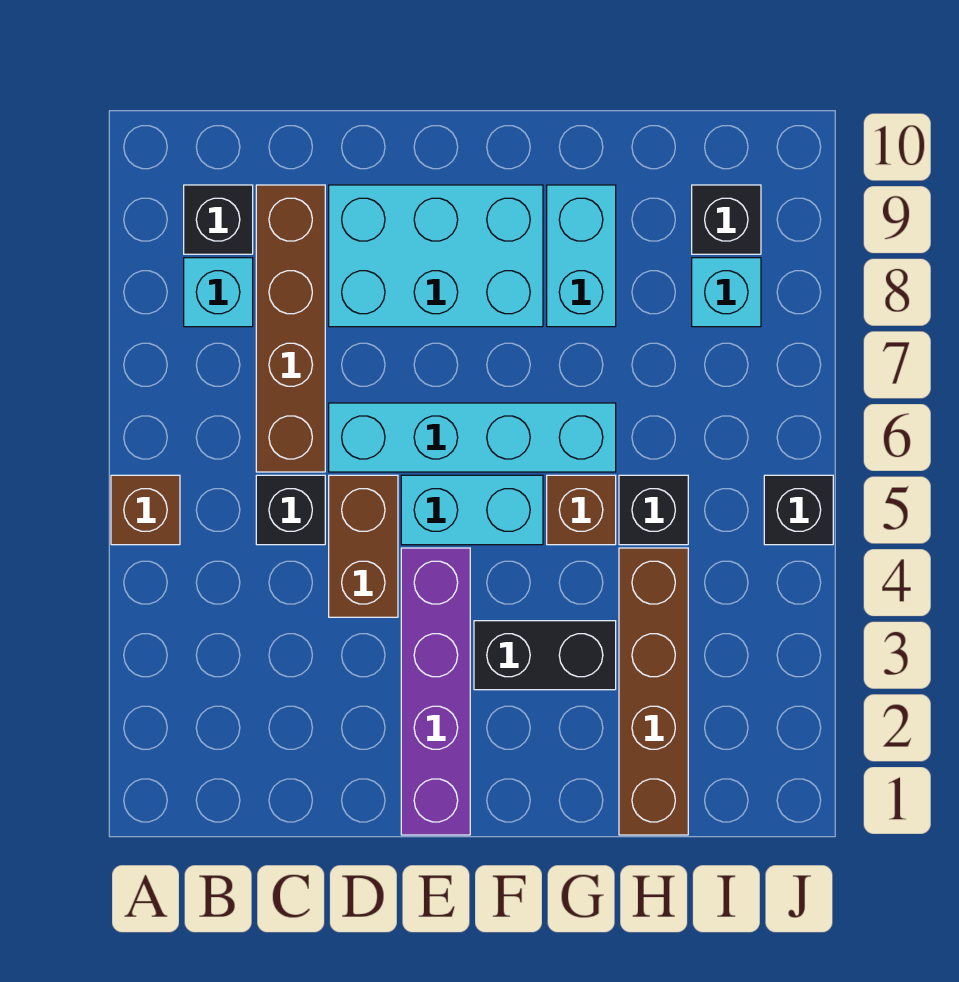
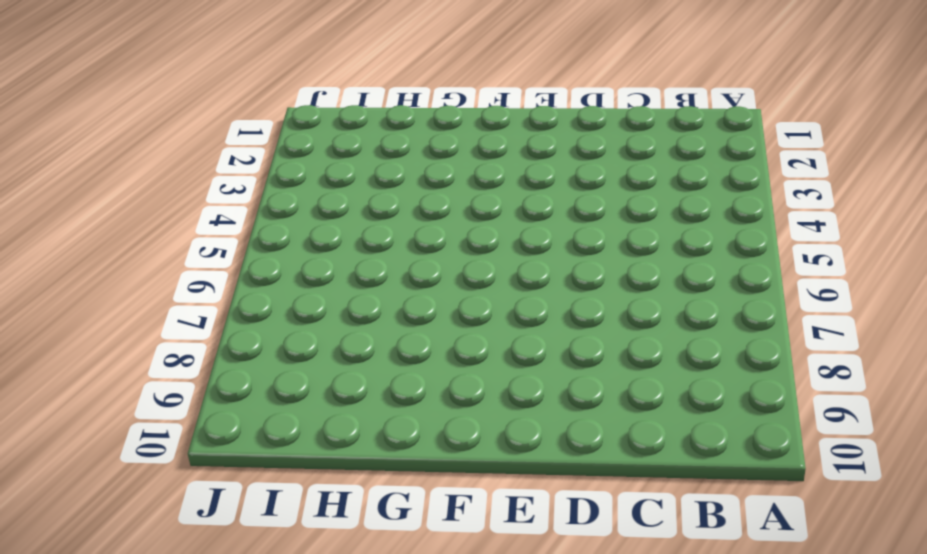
none -> brown 1x1 brick [111,475,180,545]
none -> cyan 1x1 brick [184,258,253,327]
none -> black 1x1 brick [184,185,253,254]

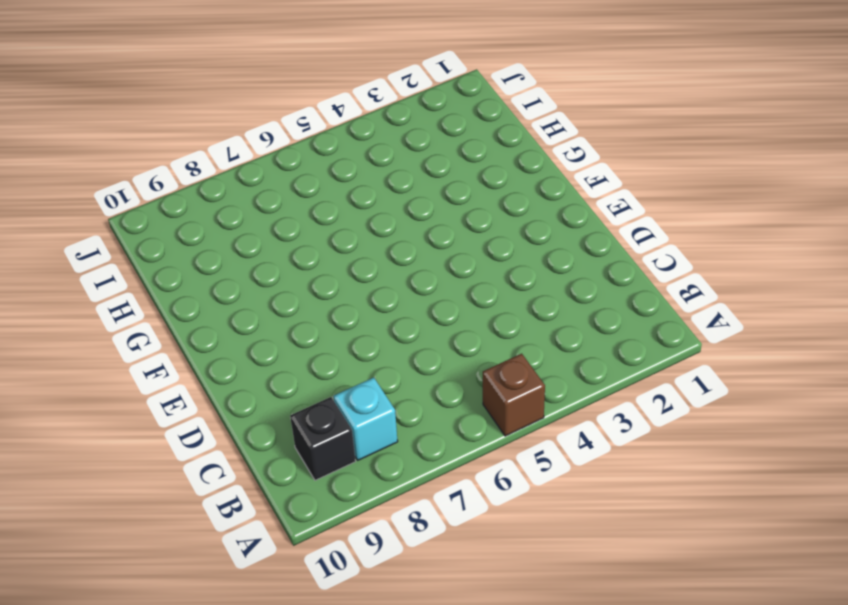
none -> black 1x1 brick [256,475,325,545]
none -> brown 1x4 brick [256,185,325,472]
none -> brown 1x2 brick [329,475,398,617]

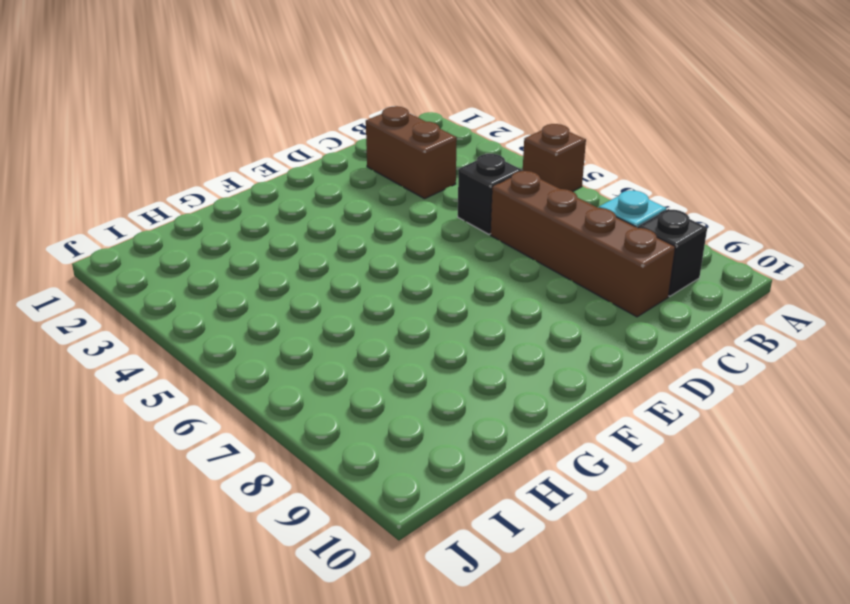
brown 1x2 brick [366,106,457,199] -> brown 1x2 brick moved to [329,475,398,617]
none -> cyan 1x4 brick [329,403,616,472]
none -> cyan 2x3 brick [329,185,543,327]
none -> purple 1x4 brick [401,548,470,835]

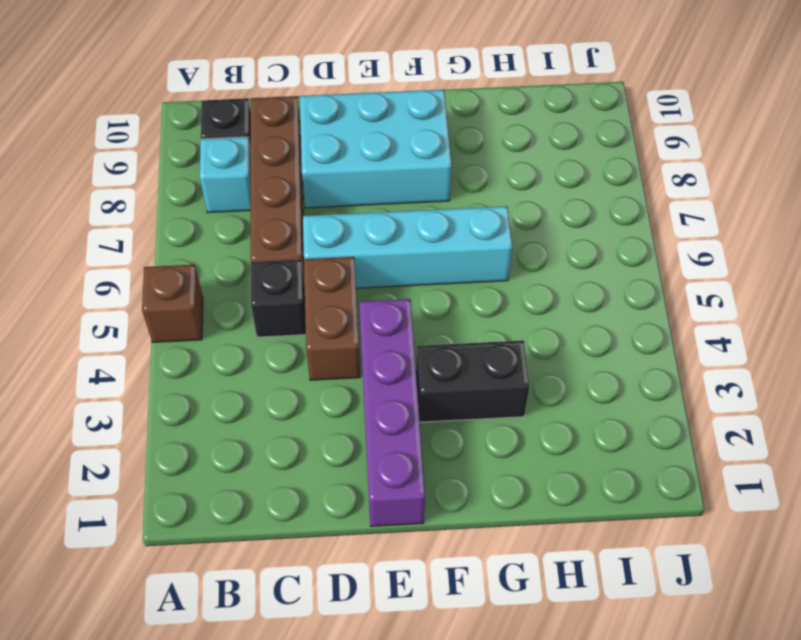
none -> cyan 1x2 brick [401,475,543,545]
none -> brown 1x1 brick [547,475,616,545]
none -> cyan 1x2 brick [547,185,616,327]

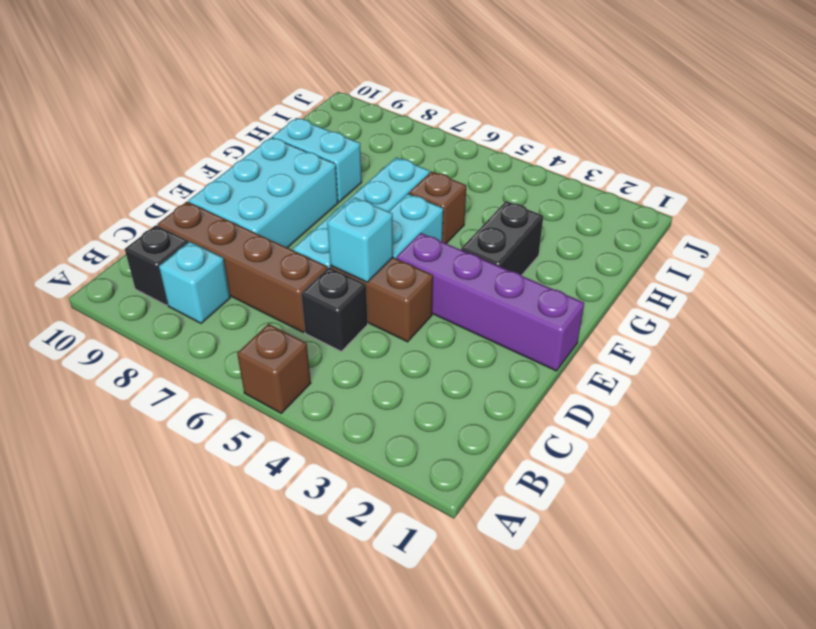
cyan 1x1 brick [327,197,393,282] -> cyan 1x1 brick moved to [692,258,761,327]
none -> brown 1x4 brick [619,548,688,835]
none -> black 1x1 brick [619,475,688,545]
none -> black 1x1 brick [692,185,761,254]

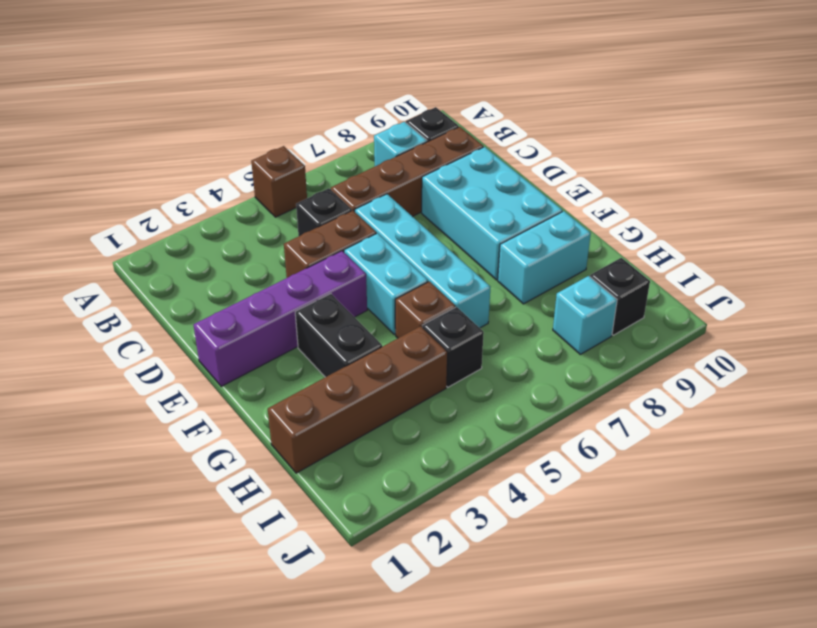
none -> black 1x1 brick [764,475,833,545]

